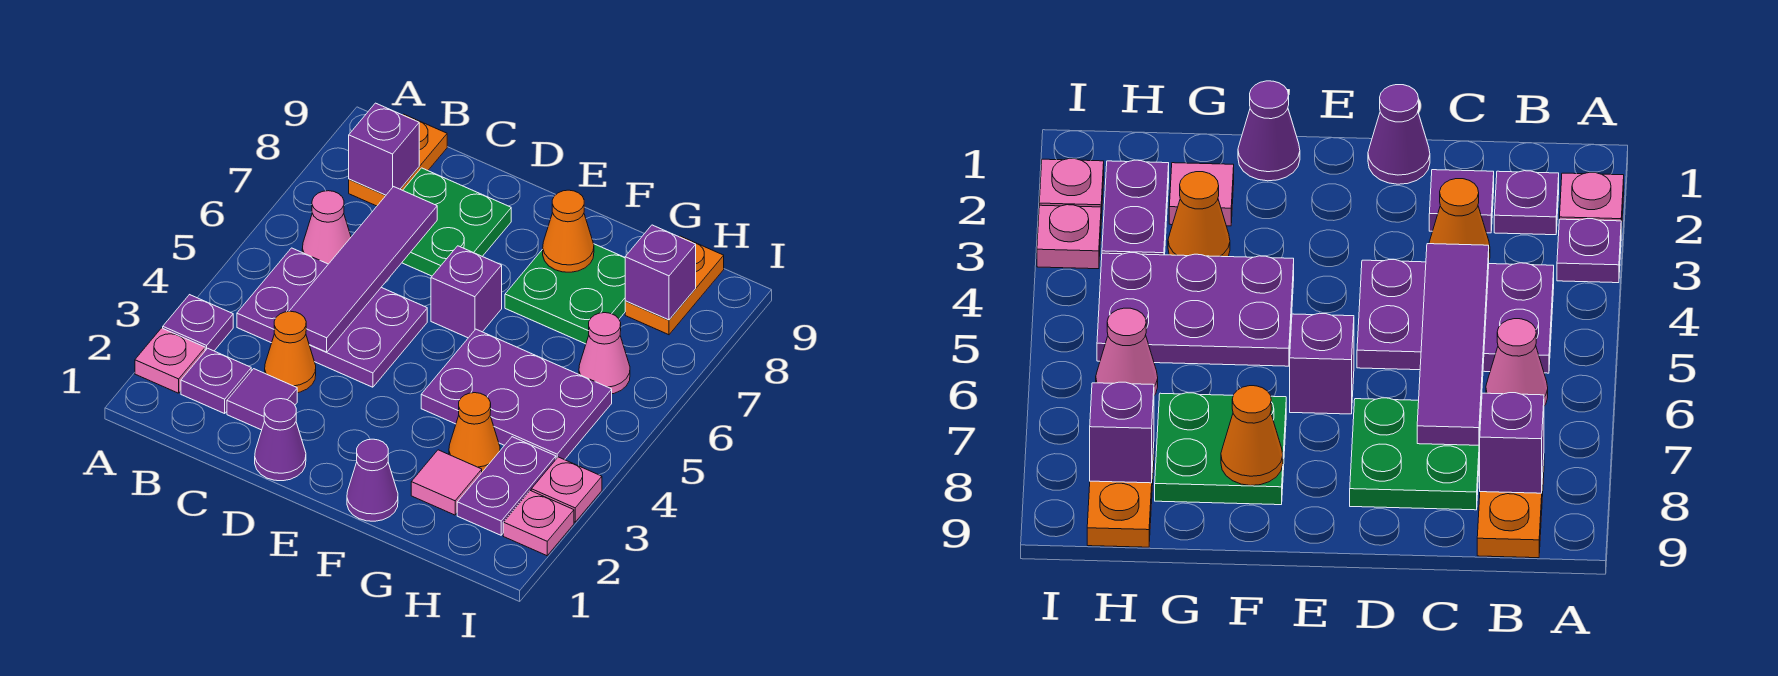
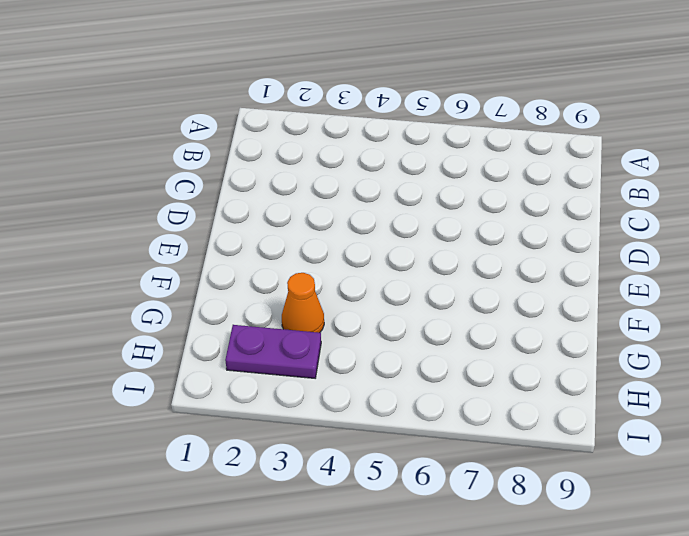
none -> pink 1x1 plate [135,328,205,393]
none -> purple 1x1 plate [163,295,233,351]
none -> purple 1x1 plate [181,348,251,413]

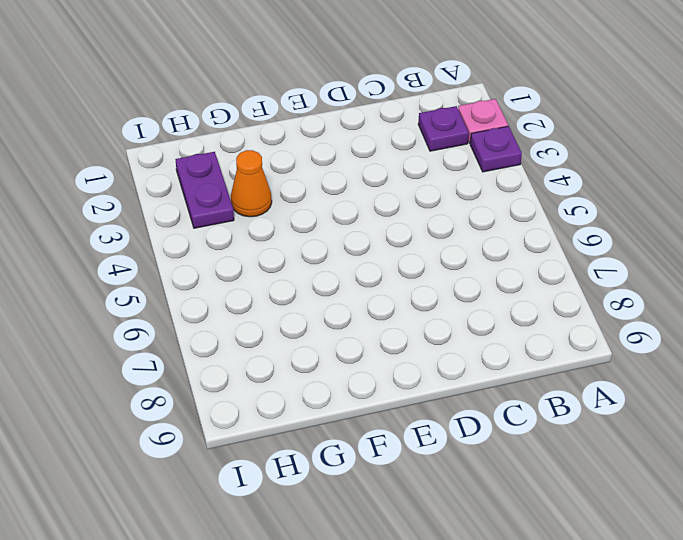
none -> purple 2x3 plate [237,248,427,387]
none -> pink 1x1 cone [302,191,351,264]
none -> orange 1x2 plate [349,114,447,206]

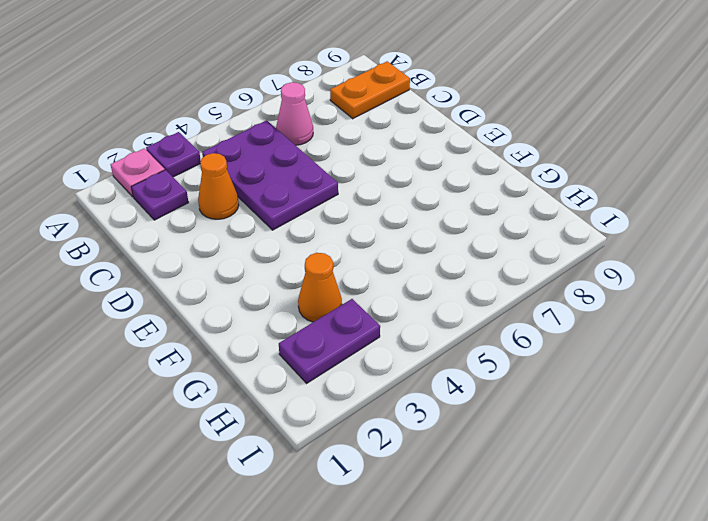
none -> purple 1x1 tile [227,369,297,430]
none -> green 2x2 plate [402,168,511,276]
none -> purple 1x1 cone [255,399,306,481]

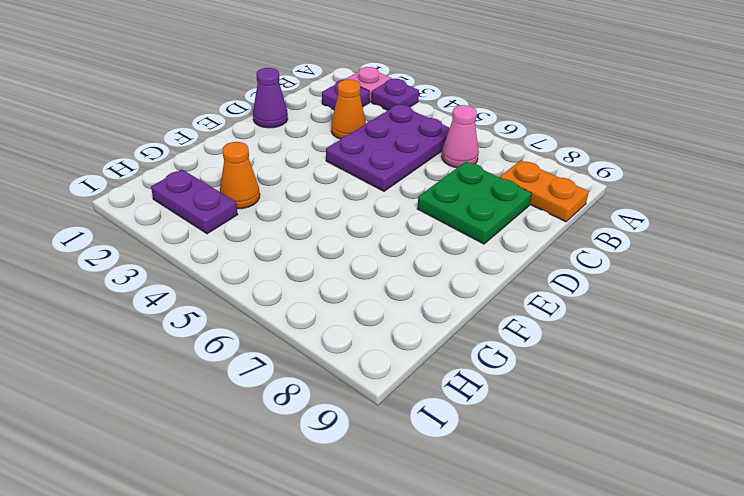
none -> purple 1x1 tile [227,369,297,430]
none -> purple 1x1 brick [431,246,502,338]
none -> purple 1x1 cone [347,439,398,521]

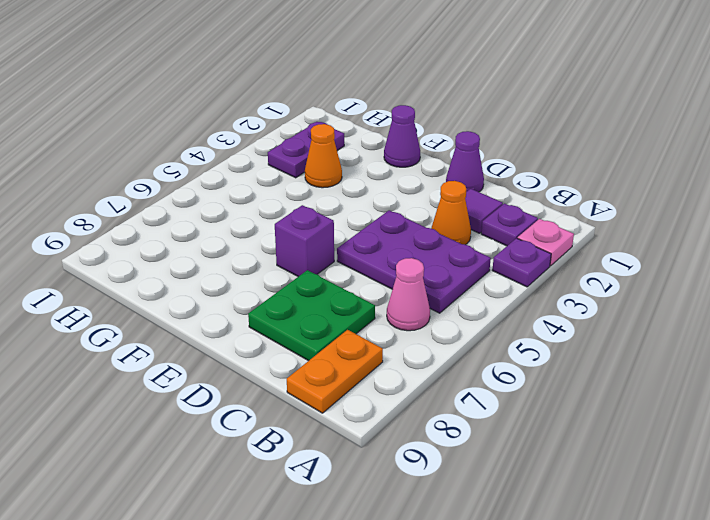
none -> purple 2x3 plate [421,329,612,460]
none -> green 2x2 plate [505,244,625,344]
none -> pink 1x1 tile [411,450,482,515]

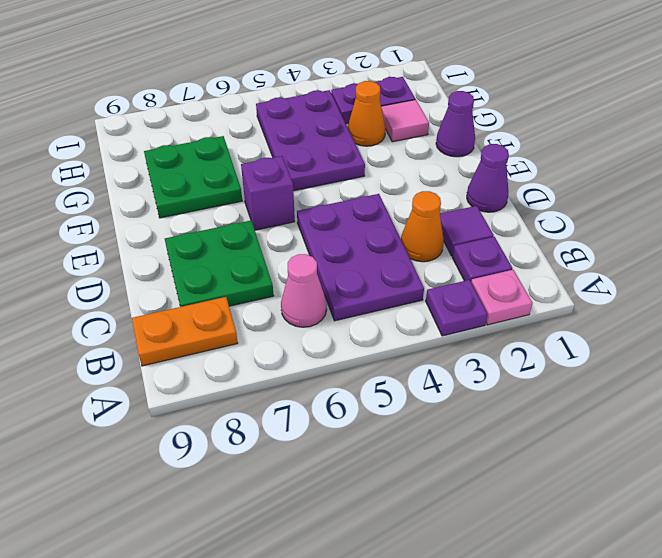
none -> pink 1x1 cone [579,313,630,394]
none -> orange 1x2 plate [625,236,724,335]
none -> pink 1x1 plate [503,491,574,556]

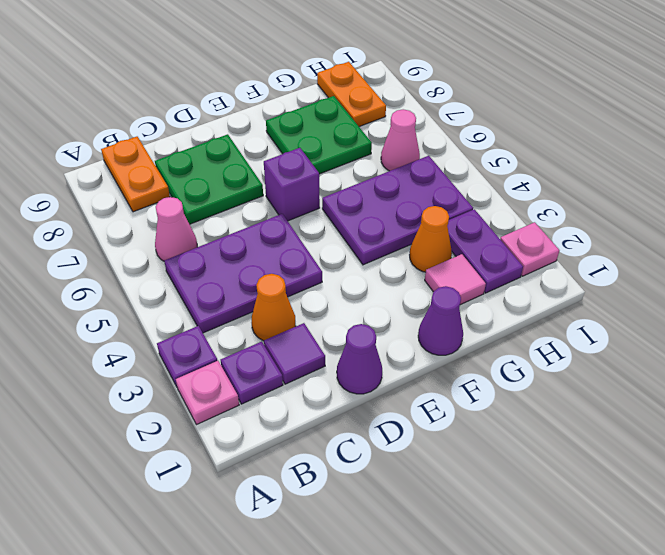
none -> pink 1x1 plate [531,457,602,522]
none -> purple 1x1 brick [349,103,419,195]
none -> purple 1x4 tile [289,187,437,352]

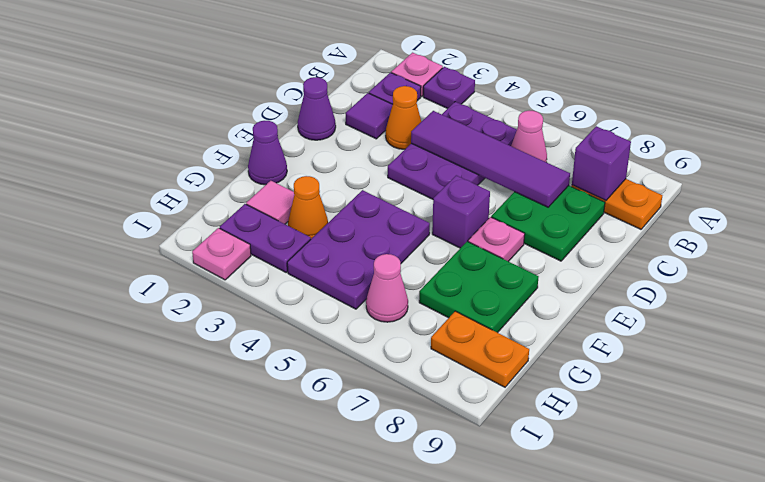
pink 1x1 plate [468,217,525,262] -> pink 1x1 plate moved to [531,457,602,522]
none -> orange 1x1 cone [543,190,594,272]
none -> purple 1x1 brick [625,225,696,320]

